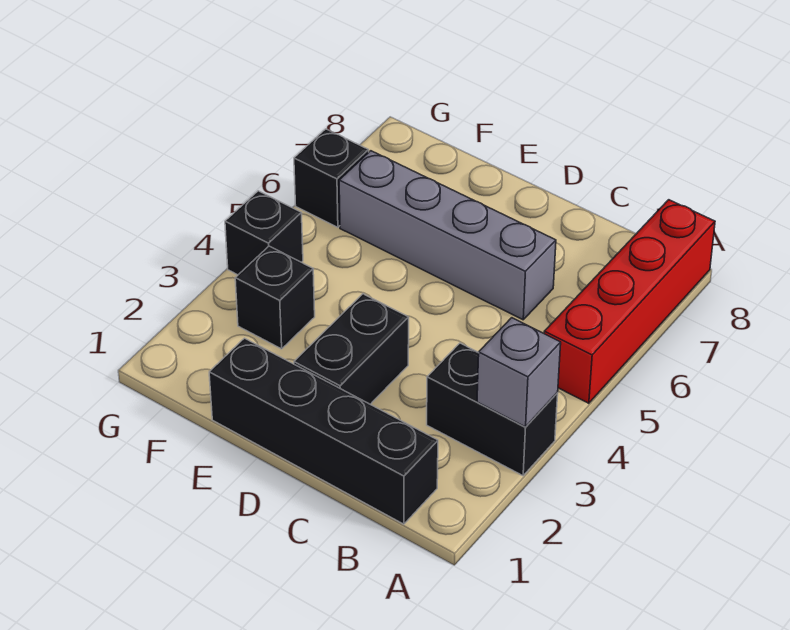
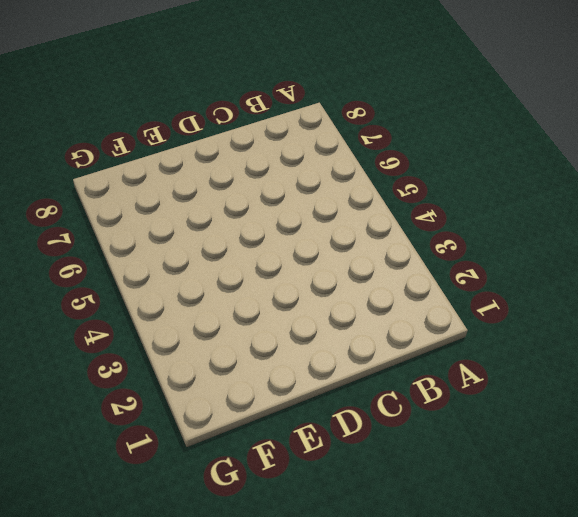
none -> black 1x2 brick [427,343,558,476]
none -> red 1x4 brick [544,200,715,403]

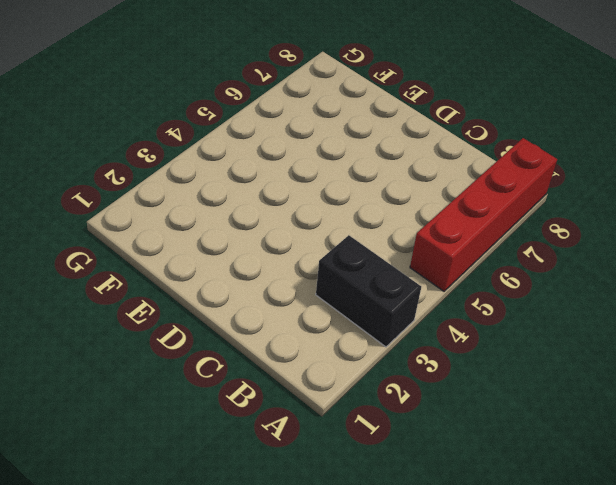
none -> black 1x4 brick [209,338,438,524]
none -> grey 1x4 brick [339,151,556,320]

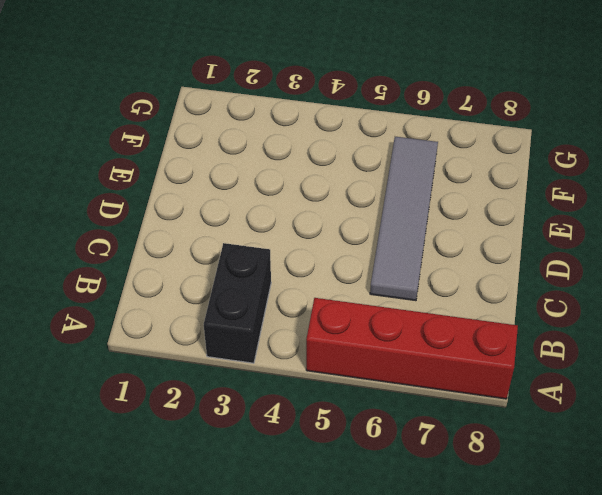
grey 1x4 tile [370,137,438,301] -> grey 1x4 brick [339,151,556,320]
none -> black 1x4 brick [209,338,438,524]
none -> black 1x2 brick [294,294,409,404]

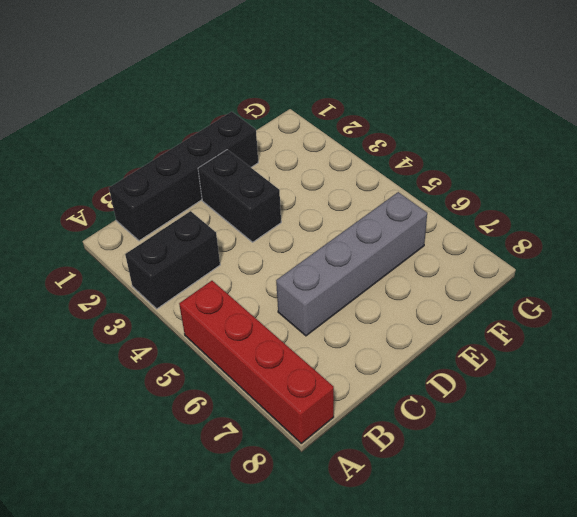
none -> black 1x1 brick [235,246,315,349]
none -> black 1x1 brick [225,191,303,275]

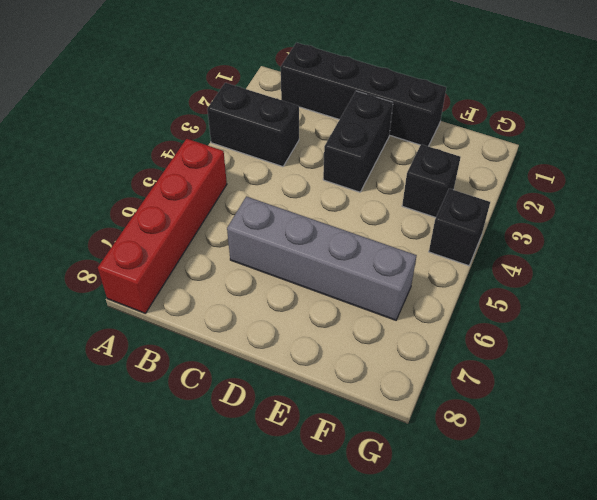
none -> black 1x1 brick [294,129,369,227]
none -> grey 1x1 brick [477,318,561,427]

